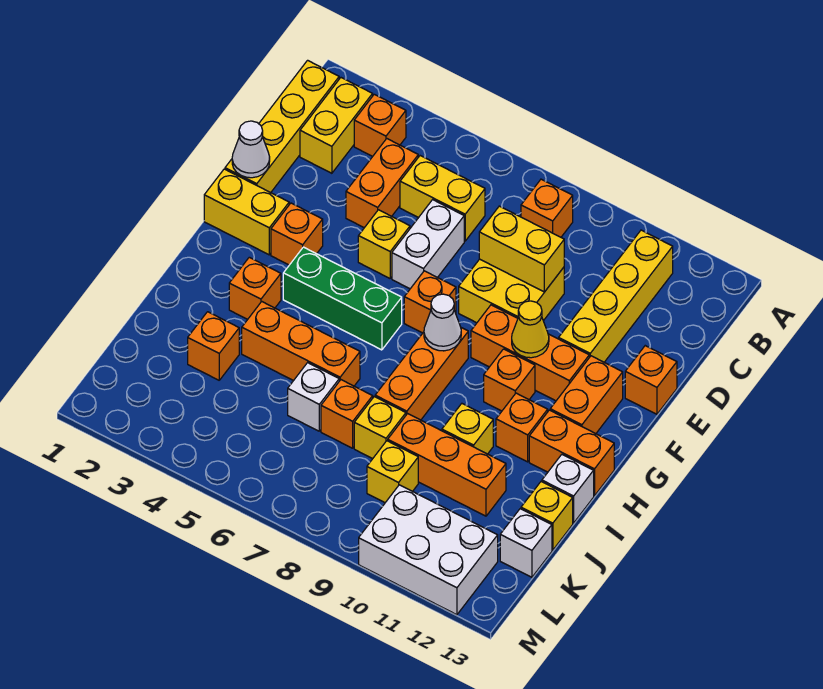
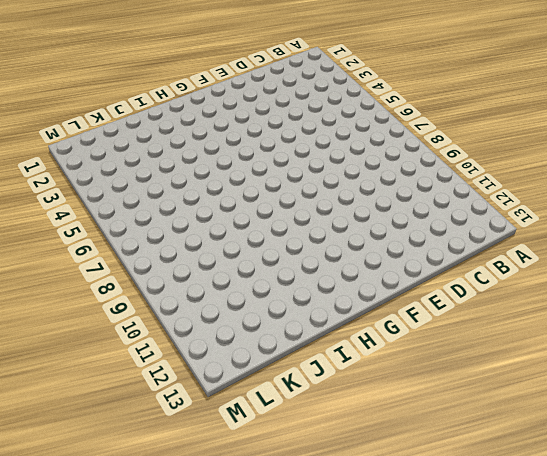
none -> yellow 1x4 brick [225,60,339,193]
none -> yellow 1x2 brick [300,78,373,173]
none -> orange 1x1 brick [354,94,406,156]
none -> orange 1x1 brick [521,179,573,237]

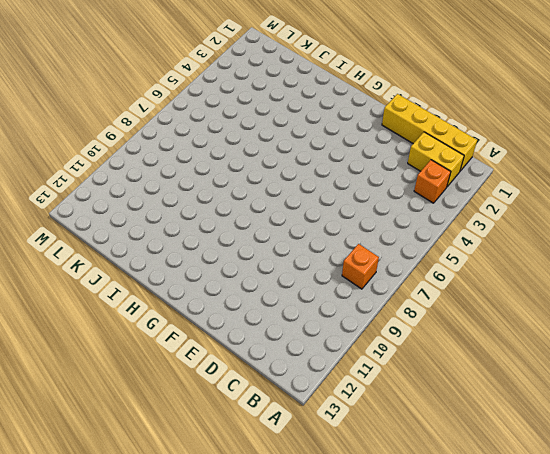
none -> yellow 1x4 brick [559,230,673,362]
none -> orange 1x2 brick [346,139,418,228]
none -> yellow 1x2 brick [400,156,485,241]
none -> white 1x2 brick [392,200,464,289]

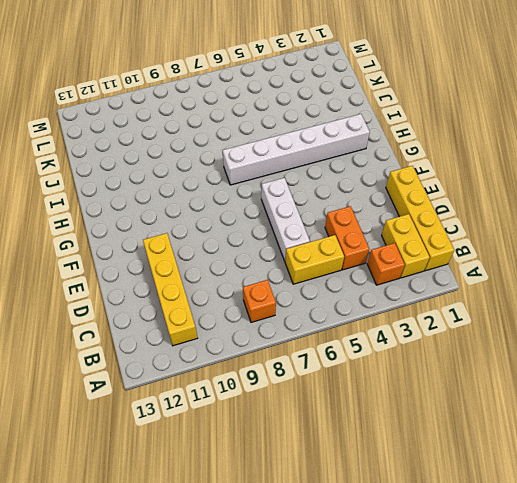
white 1x3 brick [261,178,310,261] -> white 1x2 brick [392,200,464,289]
white 1x6 brick [223,114,370,185] -> orange 1x1 brick [229,257,281,319]
none -> yellow 2x2 brick [459,259,564,323]
none -> yellow 1x1 brick [358,210,410,278]
none -> orange 1x1 brick [625,346,677,414]
none -> yellow 1x2 brick [204,169,289,255]

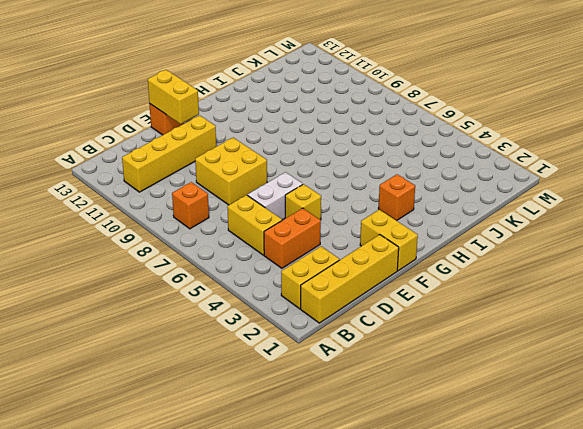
yellow 1x2 brick [148,70,199,124] -> yellow 1x2 brick moved to [479,206,564,292]
none -> orange 1x1 brick [354,94,406,156]
none -> orange 1x1 brick [271,203,323,265]
none -> orange 1x1 brick [404,271,456,333]
none -> orange 1x3 brick [471,305,589,401]

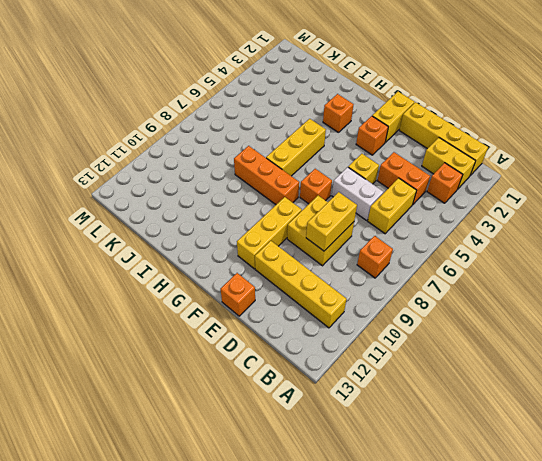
yellow 1x3 brick [237,197,302,269] -> orange 1x3 brick [471,305,589,401]
yellow 1x3 brick [266,119,326,176] -> none
none -> orange 1x2 brick [550,356,623,434]
none -> green 1x3 brick [283,247,402,350]
none -> orange 1x1 brick [484,349,535,411]
none -> orange 1x1 brick [496,393,548,462]

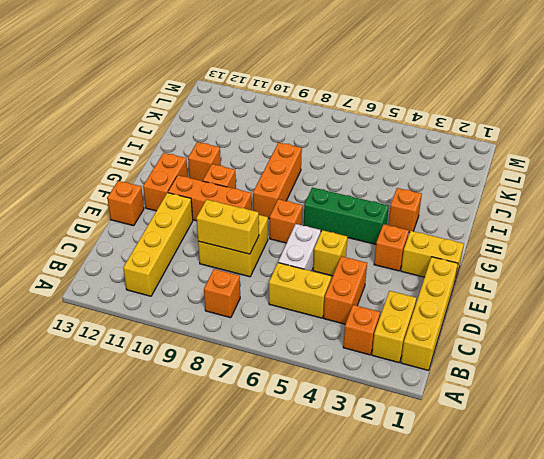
none -> orange 1x2 brick [529,410,614,496]
none -> orange 1x3 brick [242,302,360,386]
none -> yellow 1x1 brick [442,404,493,454]
none -> white 1x1 brick [542,455,594,523]

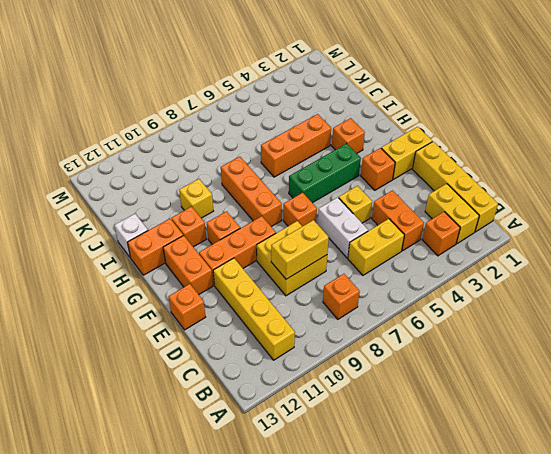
none -> orange 1x1 brick [188,312,239,380]
none -> white 1x1 brick [288,363,339,431]
none -> orange 1x1 brick [321,380,373,448]
none -> yellow 1x1 brick [354,397,406,459]

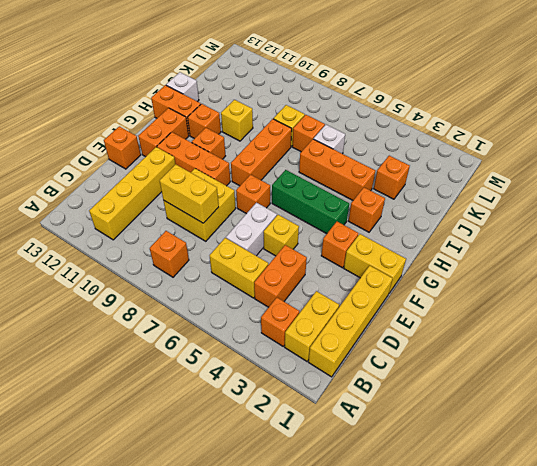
none -> orange 1x3 brick [388,414,506,516]
none -> yellow 1x1 brick [521,482,573,550]
none -> yellow 1x1 brick [367,441,418,503]
none -> white 1x1 brick [500,509,552,577]

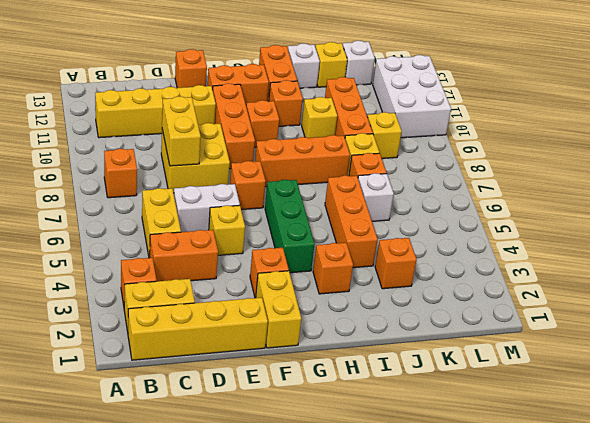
none -> white 1x1 cone [232,121,270,178]
none -> yellow 1x1 cone [512,301,549,358]
none -> white 1x1 cone [424,294,461,351]

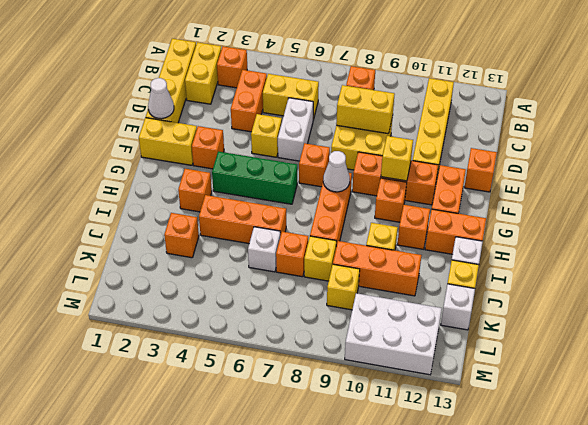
yellow 1x1 brick [381,136,413,181] -> yellow 1x1 cone [512,301,549,358]

